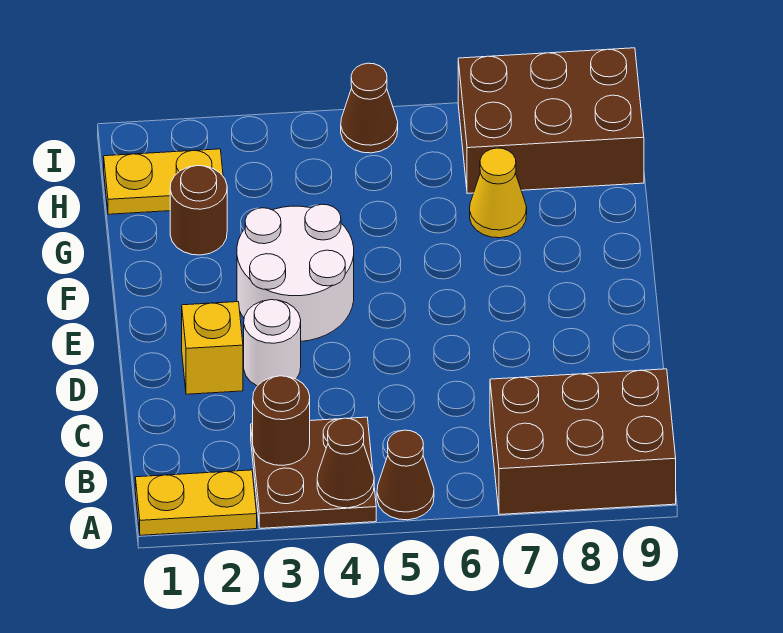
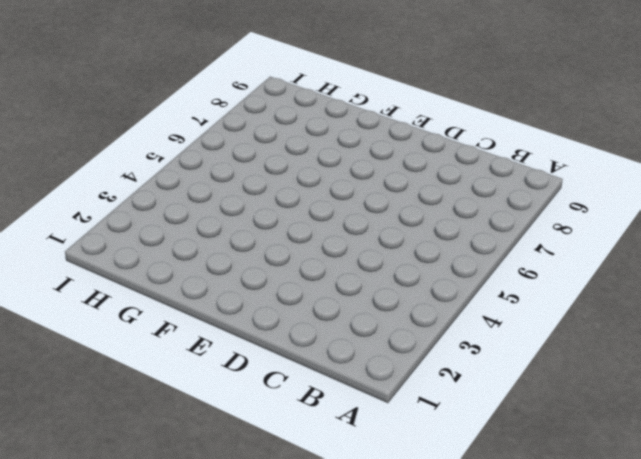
none -> yellow 1x2 plate [135,470,257,535]
none -> brown 2x2 plate [251,417,376,528]
none -> brown 1x1 cone [377,430,434,520]

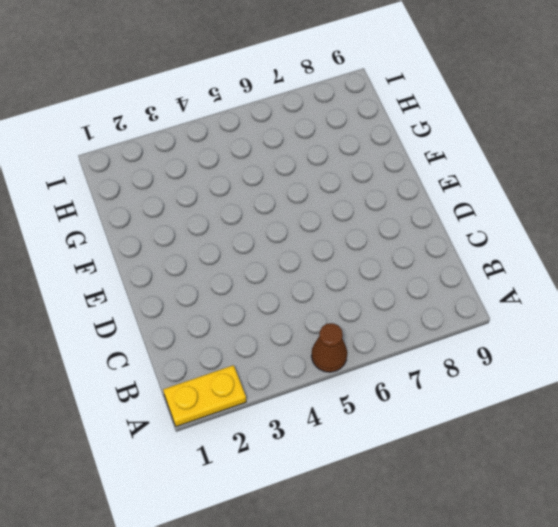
none -> brown 2x2 plate [251,417,376,528]
none -> brown 2x3 brick [490,369,676,515]
none -> yellow 1x1 brick [182,302,243,394]

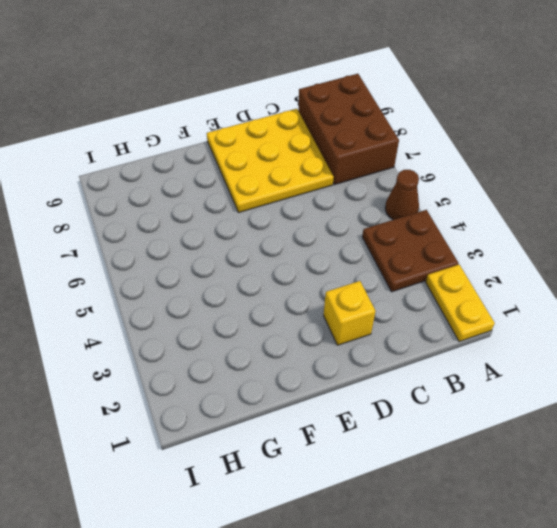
yellow 3x3 plate [207,109,334,212] -> none
none -> white 1x1 round brick [244,300,301,386]
none -> white 2x2 round brick [237,204,354,341]
none -> brown 1x1 round brick [170,166,227,255]

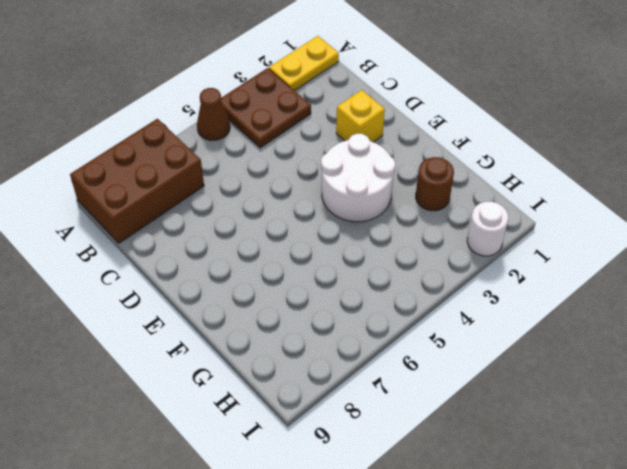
white 1x1 round brick [467,202,508,256] -> white 1x1 round brick moved to [244,300,301,386]
none -> yellow 1x1 cone [470,148,527,238]
none -> yellow 1x2 plate [104,149,223,214]
none -> brown 2x3 brick [458,48,644,193]

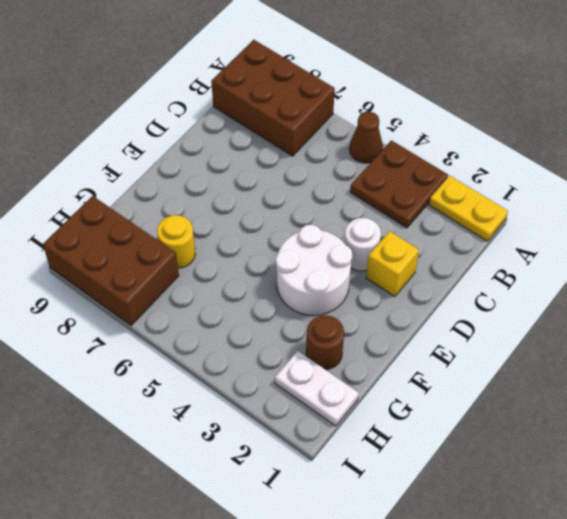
yellow 1x1 round brick [157,215,195,268] -> yellow 1x1 cone [470,148,527,238]
white 1x2 plate [275,351,359,426] -> yellow 1x2 plate [104,149,223,214]
none -> brown 1x1 cone [341,63,398,153]
none -> brown 1x1 cone [317,418,374,508]
none -> brown 1x1 round brick [253,376,310,466]

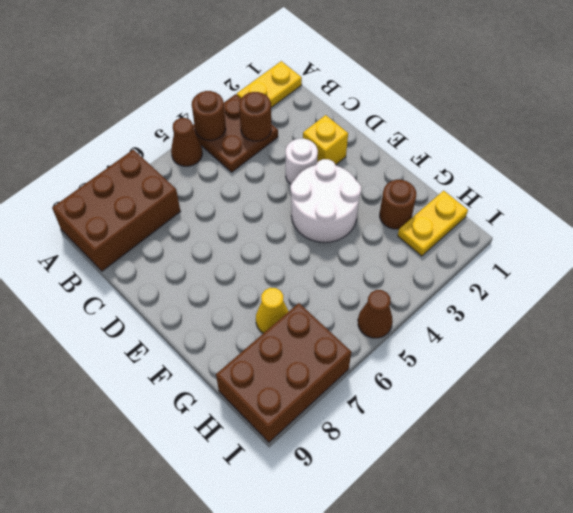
brown 1x1 round brick [192,91,226,140] -> brown 1x1 cone [317,418,374,508]

